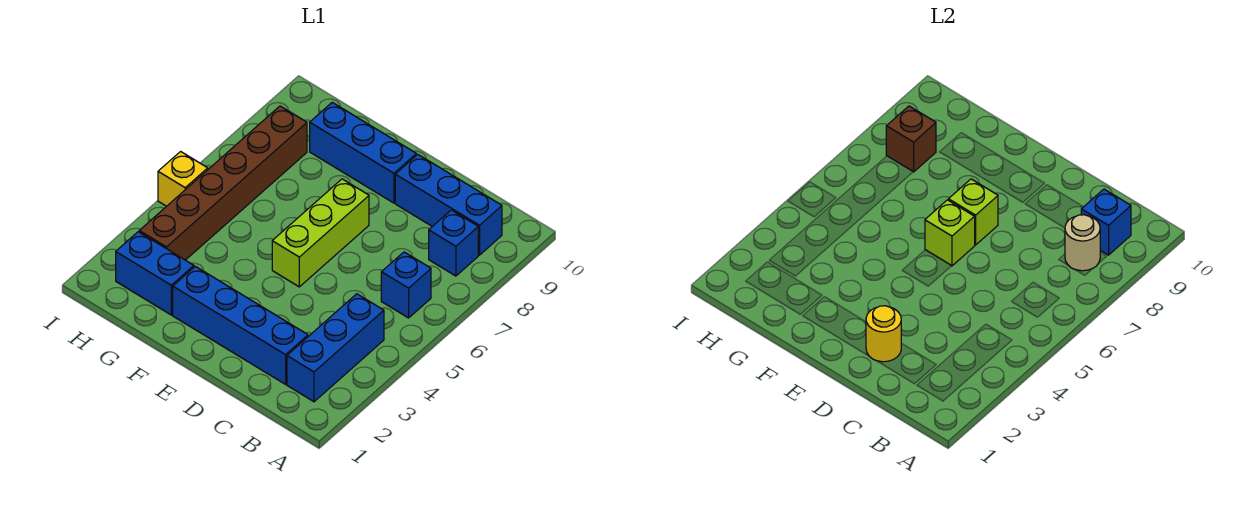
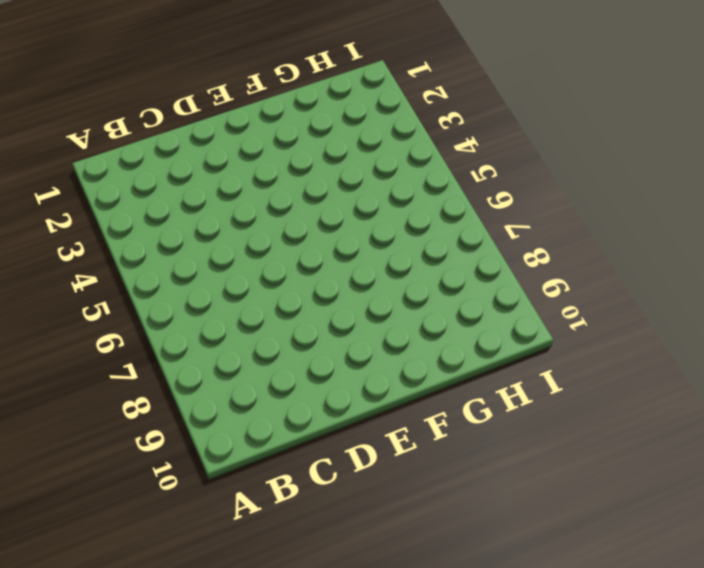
none -> blue 1x3 brick [287,294,384,402]
none -> blue 1x1 brick [381,252,431,318]
none -> blue 1x1 brick [429,210,478,276]

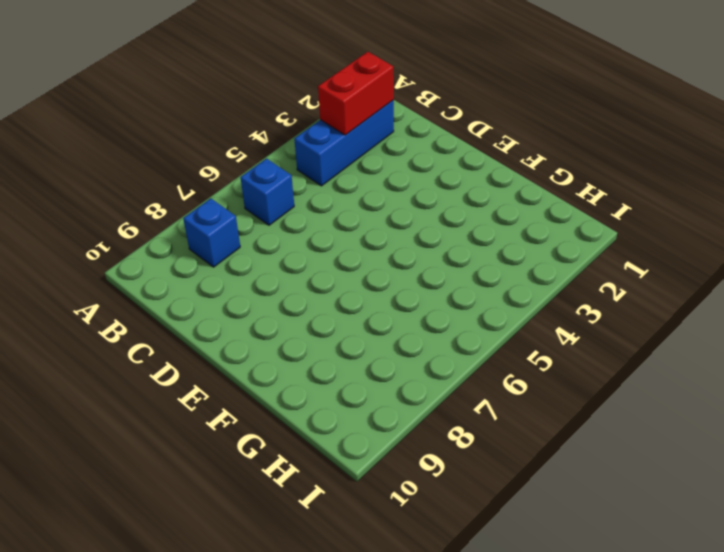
red 1x2 brick [318,52,394,135] -> none
none -> blue 1x3 brick [395,155,502,255]
none -> blue 1x4 brick [173,266,308,384]
none -> lime 1x3 brick [272,179,369,287]

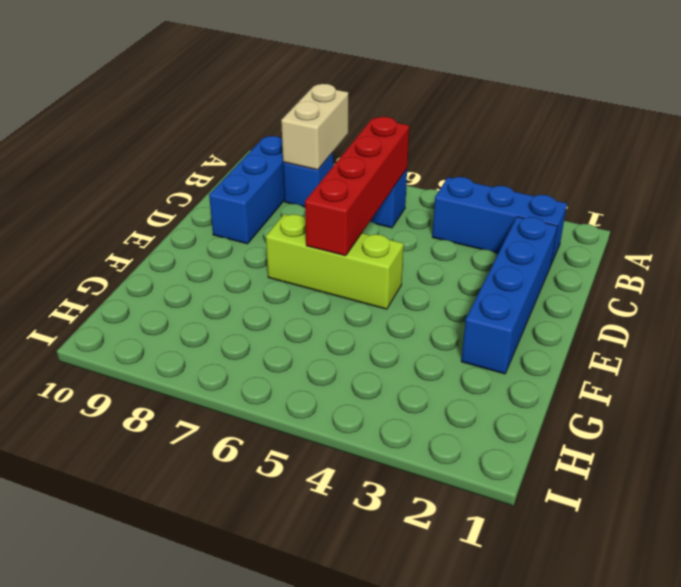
tan 1x2 brick [281,84,348,170] -> tan 1x1 round brick [1065,215,1100,271]
red 1x4 brick [305,117,409,256] -> lime 1x1 brick [925,200,975,266]
none -> blue 1x3 brick [310,102,416,203]
none -> blue 1x2 brick [116,232,194,315]
none -> brown 1x6 brick [139,106,307,260]

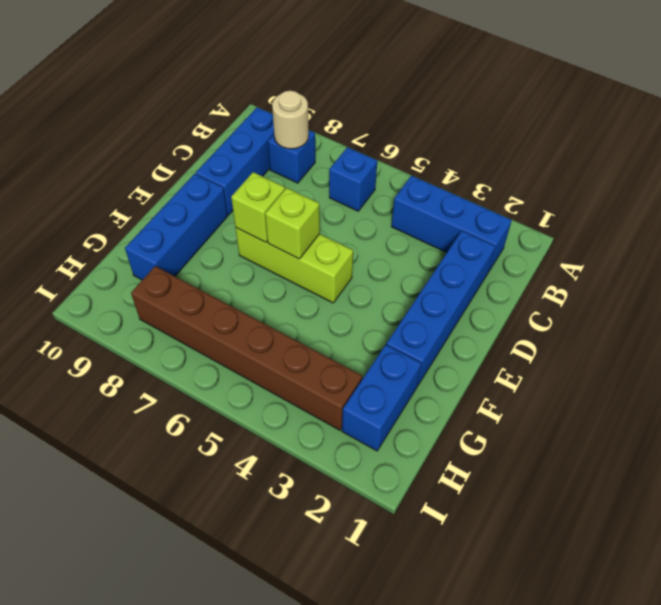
none -> yellow 1x1 brick [158,152,208,206]
none -> blue 1x1 brick [1081,189,1131,255]
none -> yellow 1x1 round brick [866,306,901,362]

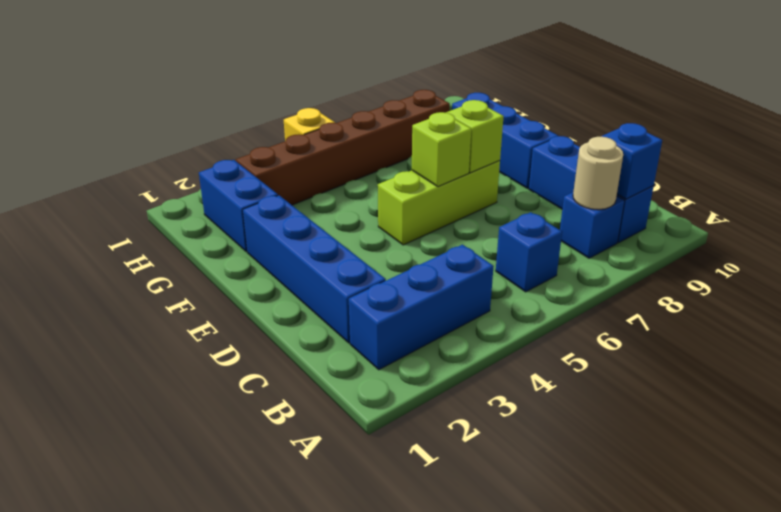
none -> yellow 1x1 round brick [866,306,901,362]
none -> brown 1x1 brick [886,106,936,172]

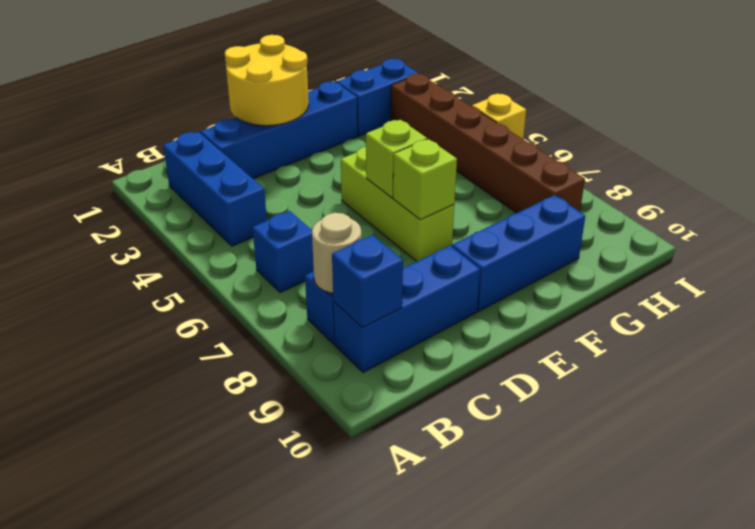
yellow 2x2 round brick [225,35,309,126] -> yellow 1x1 round brick [866,306,901,362]
none -> brown 1x1 brick [886,106,936,172]

